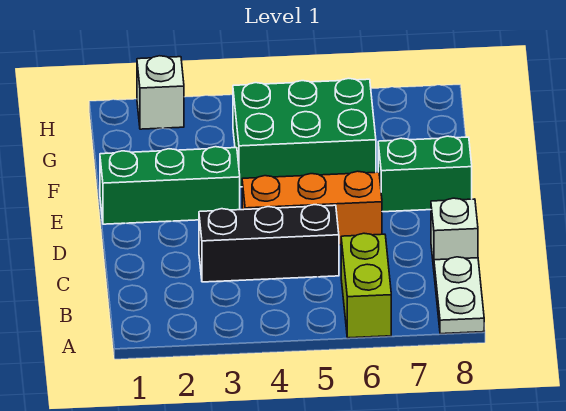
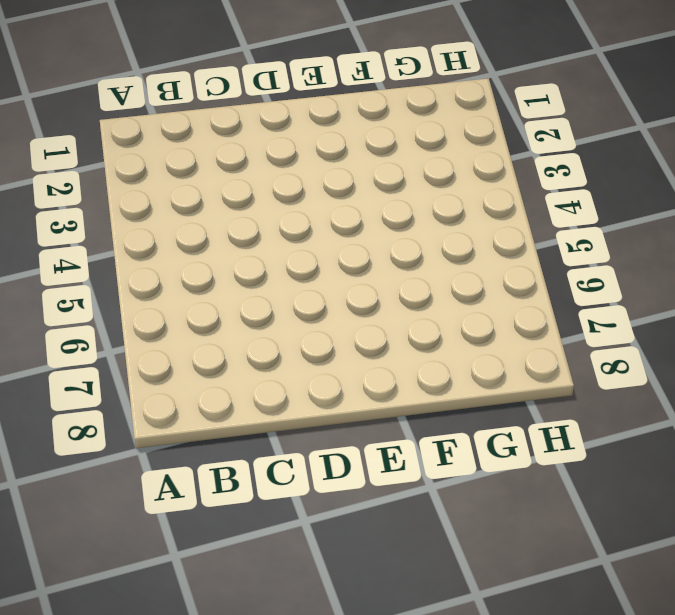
none -> lime 1x2 brick [341,233,391,338]
none -> white 1x2 plate [434,257,484,334]

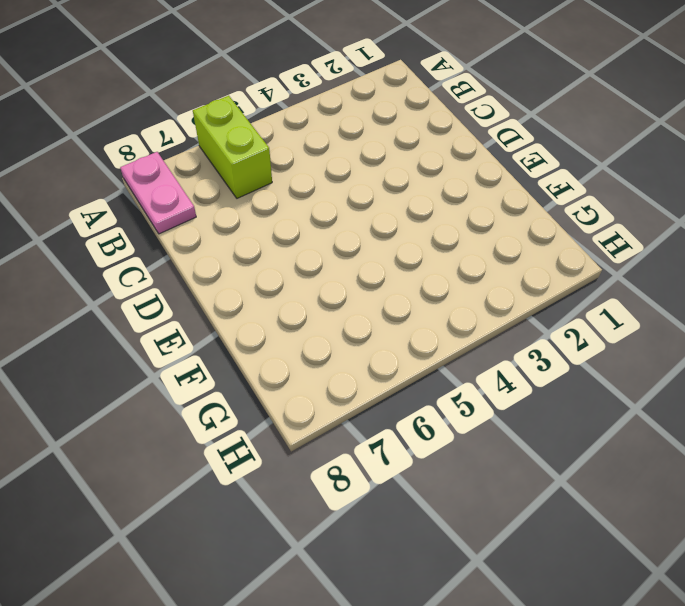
pink 1x2 plate [120,152,196,234] -> white 1x2 plate [434,257,484,334]
none -> black 1x3 brick [199,205,339,282]
none -> white 1x1 brick [431,198,478,268]

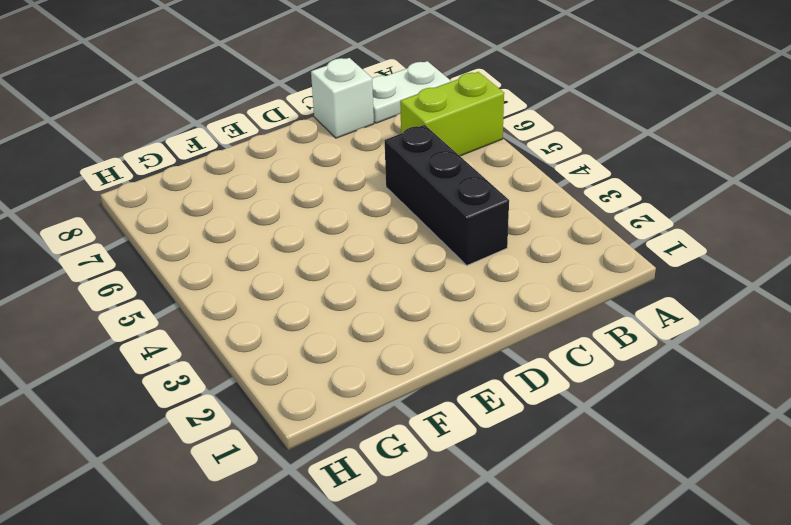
none -> orange 1x3 brick [242,171,382,245]
none -> green 1x3 brick [100,147,240,224]

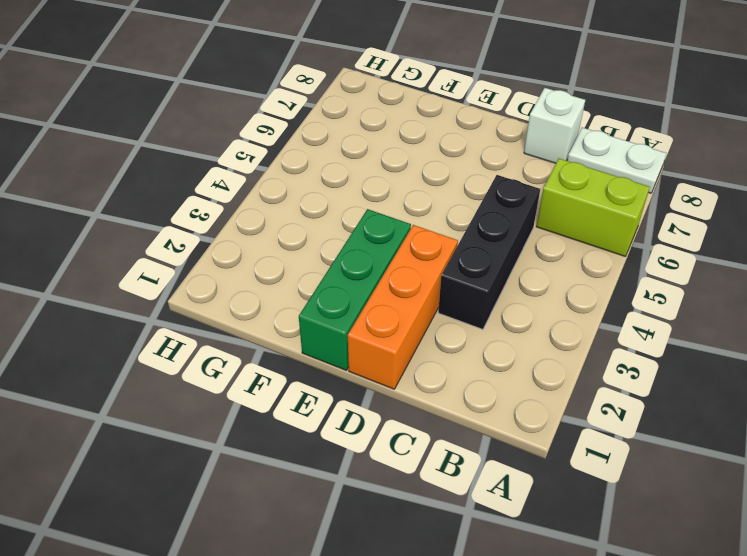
orange 1x3 brick [348,225,458,389] -> orange 1x3 brick moved to [242,171,382,245]
none -> green 1x2 brick [378,136,472,212]
none -> green 2x3 brick [233,78,376,187]

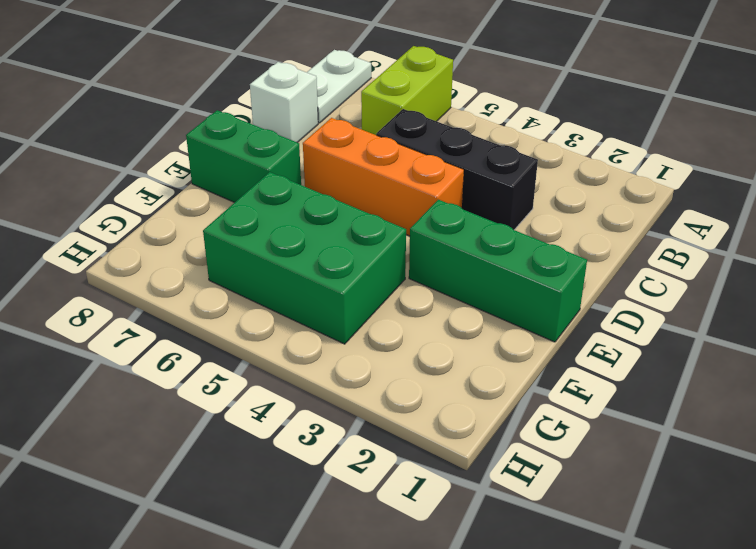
none -> white 1x1 brick [137,56,184,129]

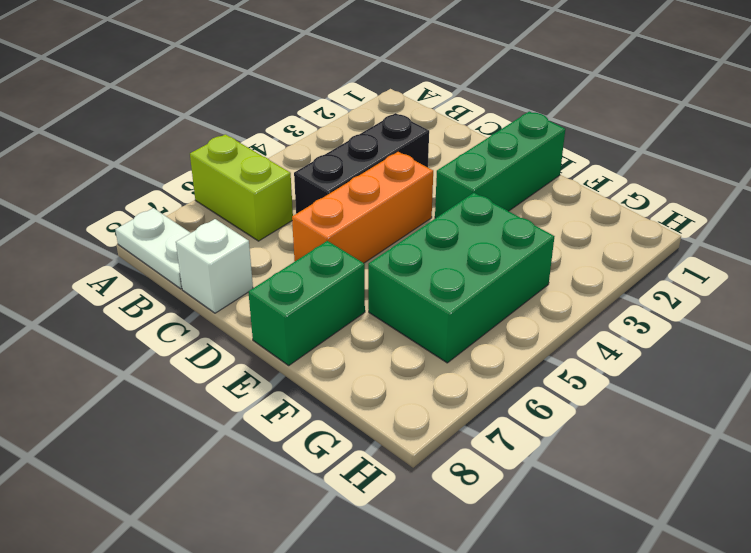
none -> white 1x1 brick [137,56,184,129]

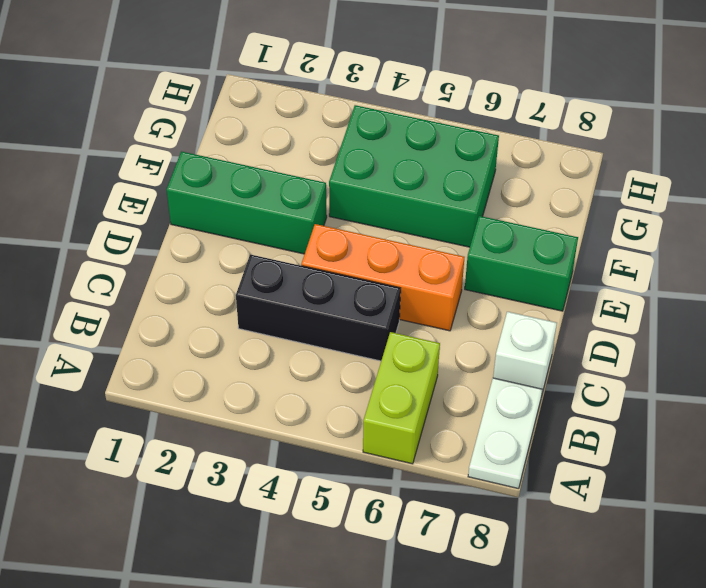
none -> white 1x1 brick [137,56,184,129]

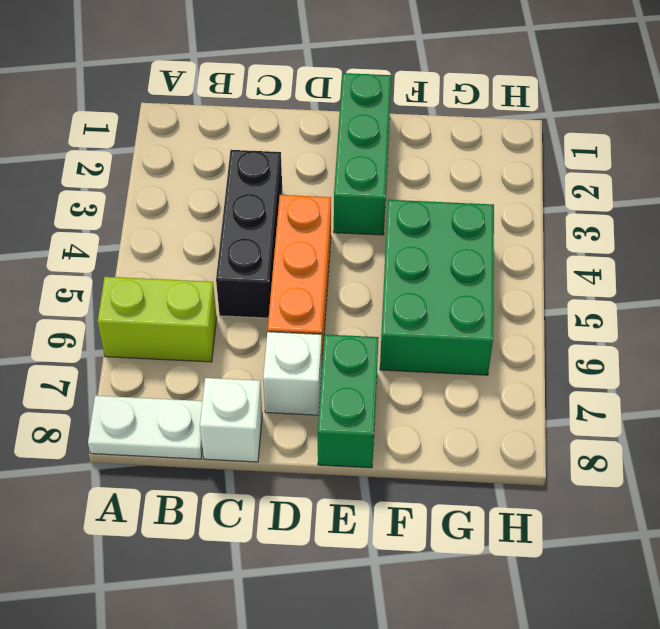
white 1x1 brick [263,332,322,415] -> white 1x1 brick moved to [137,56,184,129]

